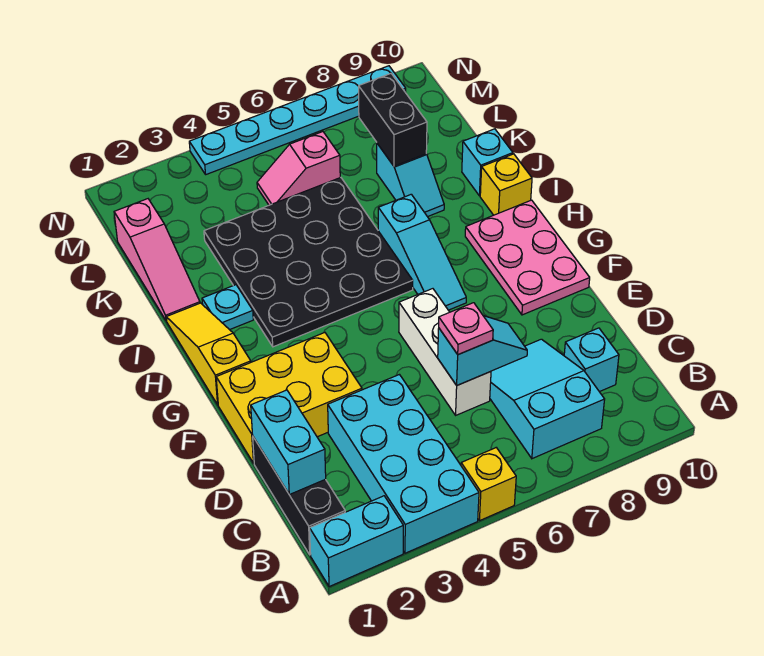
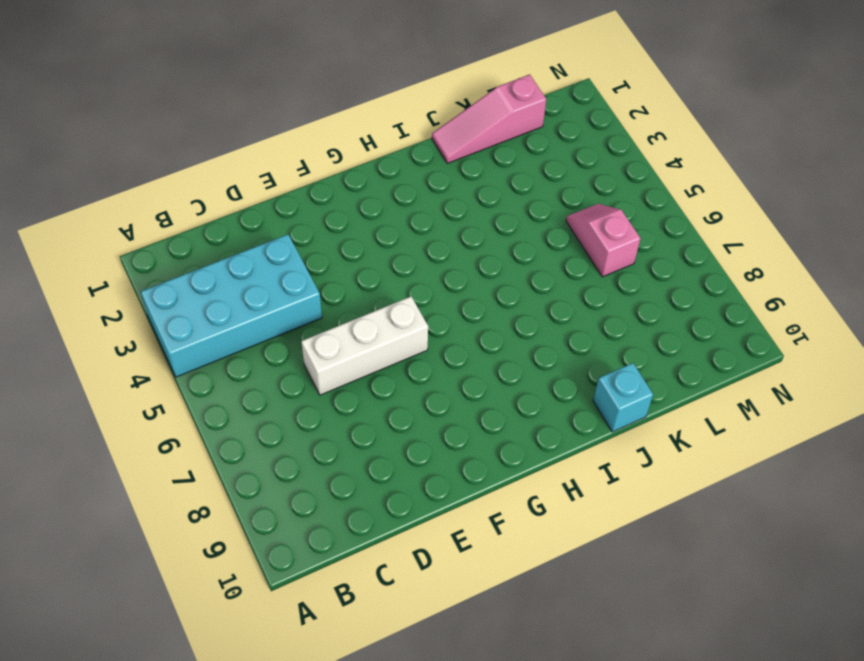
none -> cyan 1x2 brick [310,496,403,587]
none -> yellow 1x1 brick [461,448,516,521]
none -> black 1x3 brick [253,437,345,555]

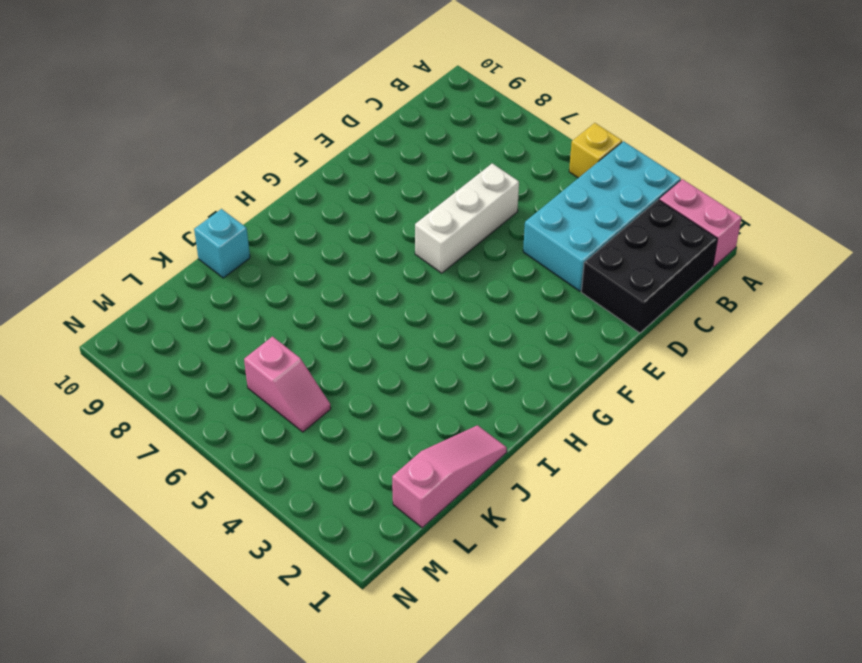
pink 1x2 brick [659,179,742,267] -> cyan 1x2 brick [310,496,403,587]
black 2x3 brick [581,200,718,333] -> black 1x3 brick [253,437,345,555]
none -> cyan 2x3 slope [490,339,605,459]
none -> cyan 1x1 brick [564,328,619,392]
none -> yellow 2x3 brick [216,333,362,463]

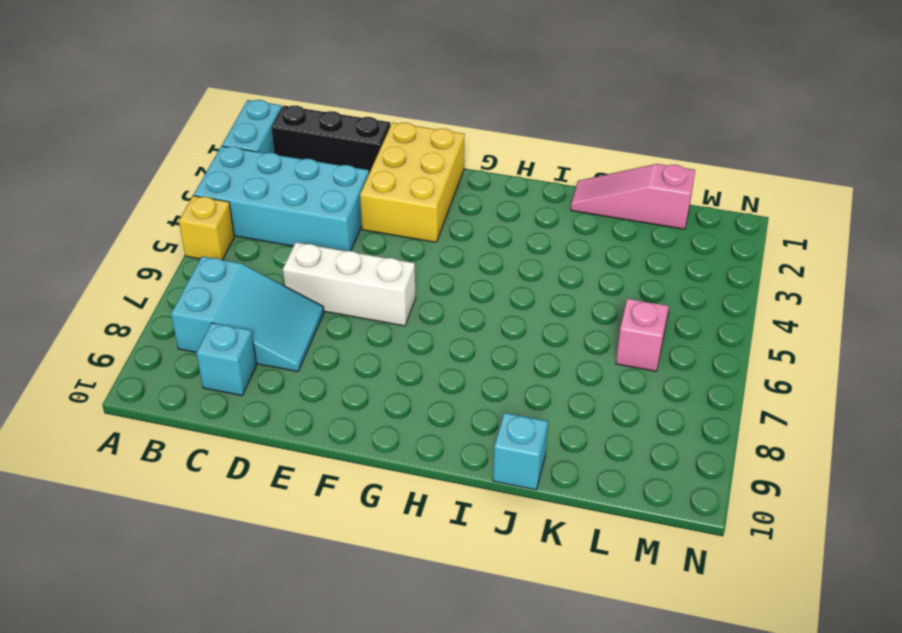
none -> pink 2x3 plate [465,200,590,315]
none -> yellow 1x3 slope [166,303,251,405]
none -> cyan 1x3 slope [378,194,466,310]

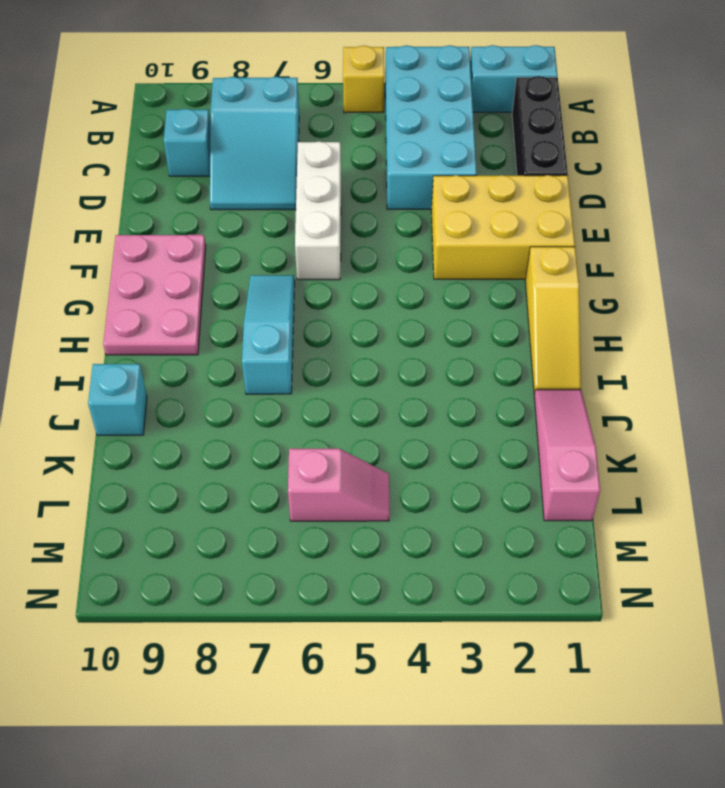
none -> black 4x4 plate [204,177,413,347]
none -> cyan 1x1 plate [202,285,253,330]
none -> yellow 1x1 brick [480,154,532,215]

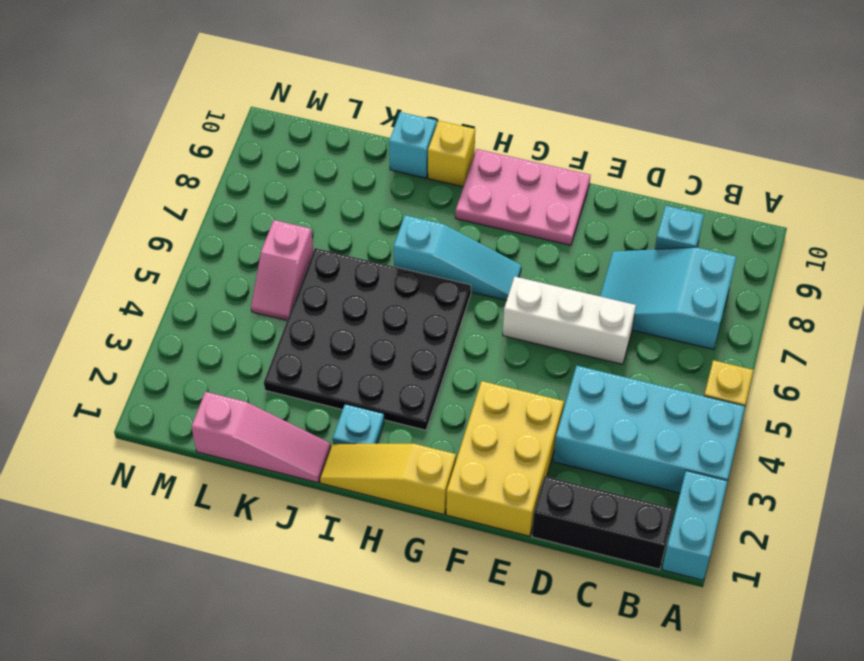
none -> cyan 1x2 slope [377,144,444,217]
none -> cyan 1x6 plate [189,66,406,174]
none -> cyan 1x2 brick [251,390,326,494]

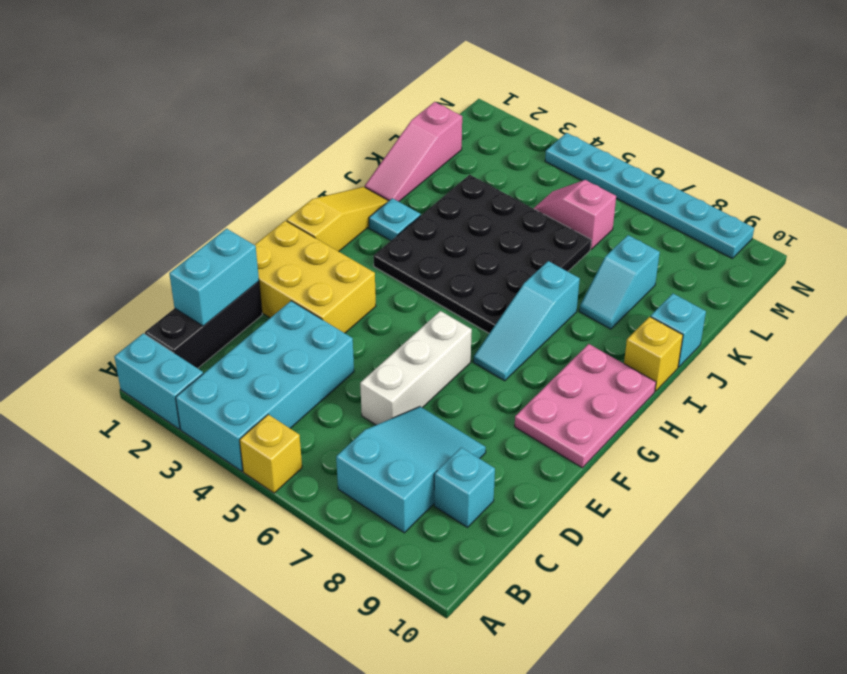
none -> cyan 1x2 slope [438,316,527,385]
none -> black 1x2 brick [359,74,427,166]
none -> pink 1x1 plate [439,303,493,355]

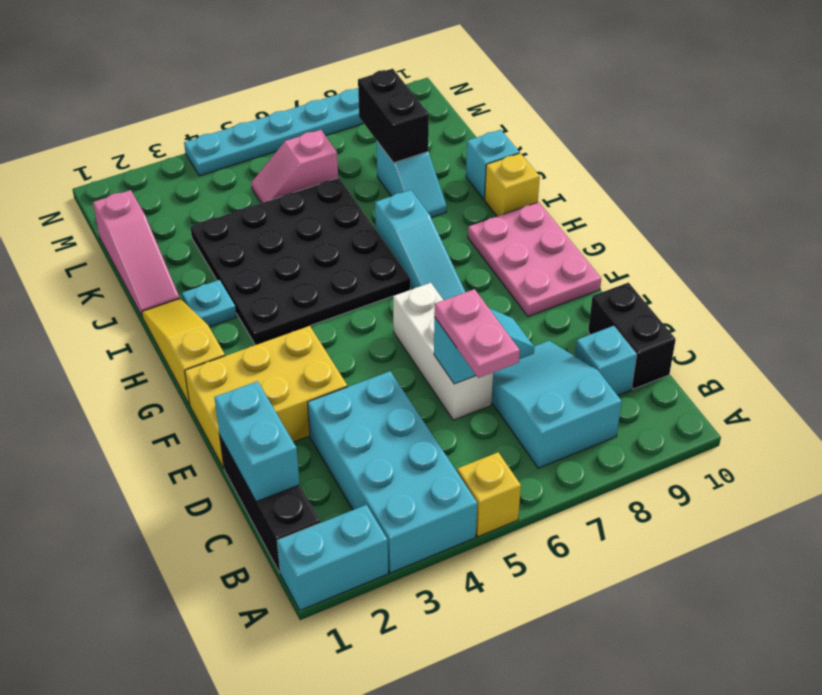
pink 1x2 plate [434,289,520,378] -> pink 1x1 plate [439,303,493,355]
black 1x2 brick [588,283,676,389] -> none

